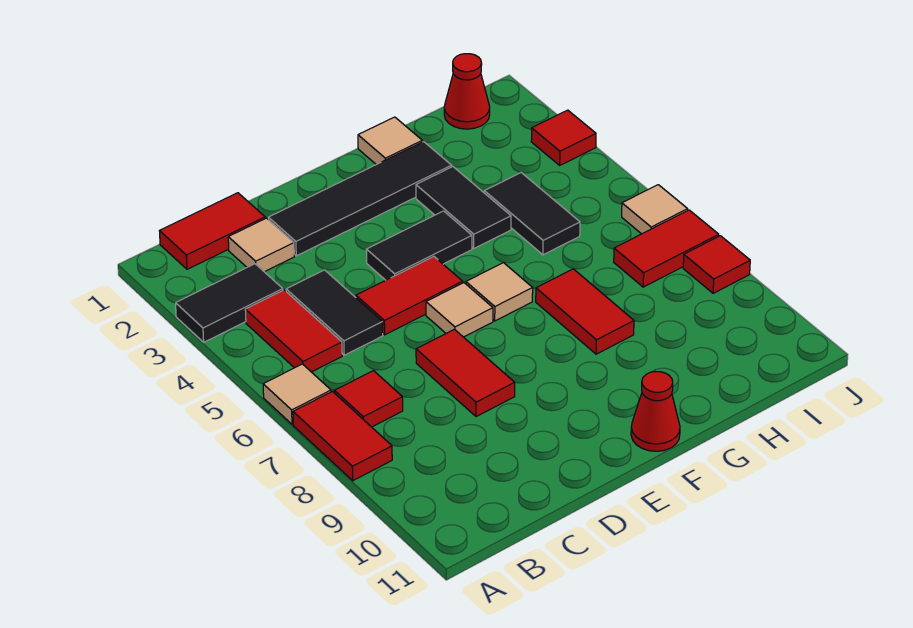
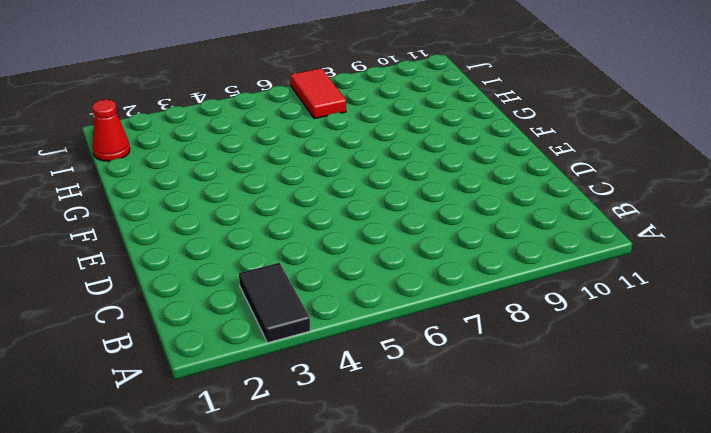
none -> tan 1x1 tile [263,364,331,424]
none -> red 1x2 tile [293,392,392,481]
none -> red 1x2 tile [160,193,265,269]

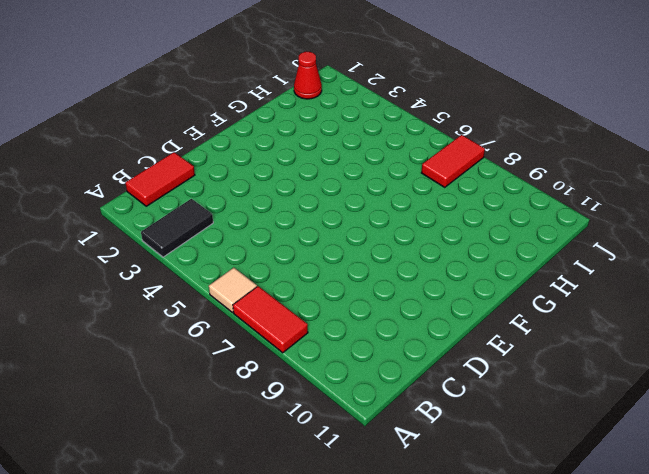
none -> red 1x2 tile [245,290,342,372]
none -> red 1x1 tile [334,371,403,427]
none -> tan 1x1 tile [228,218,294,272]

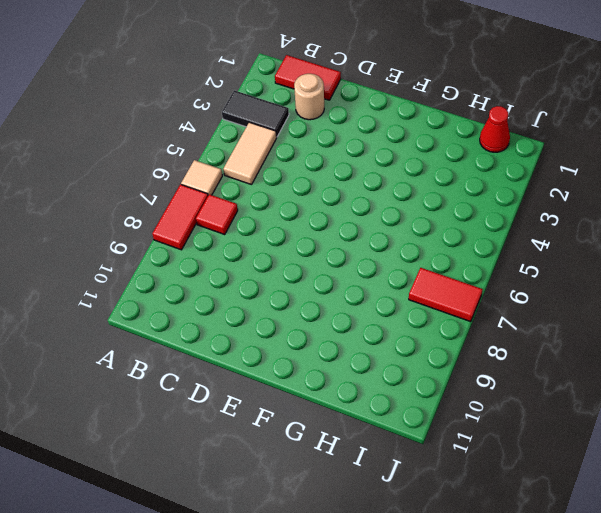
tan 1x2 tile [223,122,277,185] -> red 1x2 tile [245,290,342,372]
tan 1x1 round brick [294,74,324,120] -> tan 1x1 tile [228,218,294,272]
none -> black 1x2 tile [286,270,383,355]
none -> black 1x4 tile [268,142,452,256]
none -> red 1x2 tile [356,257,463,335]

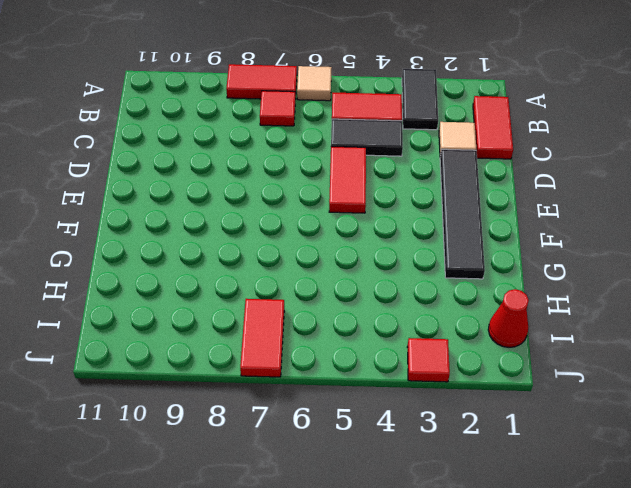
none -> red 1x2 tile [416,329,515,417]
none -> black 1x2 tile [366,211,472,280]
none -> tan 1x1 tile [426,283,493,337]

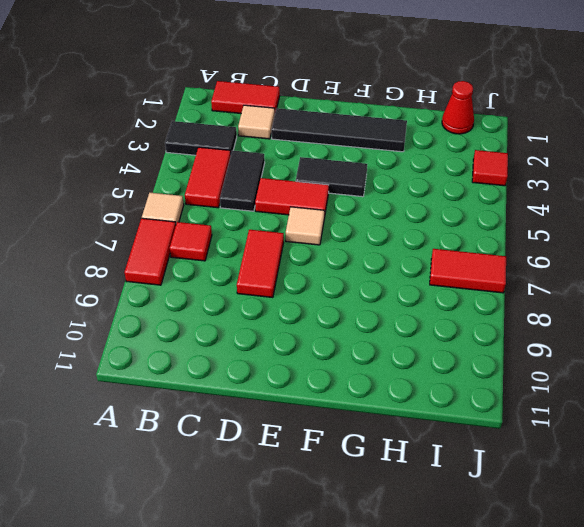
none -> tan 1x1 tile [466,263,533,321]
none -> red 1x1 cone [631,372,680,451]
none -> tan 1x1 tile [358,117,422,165]

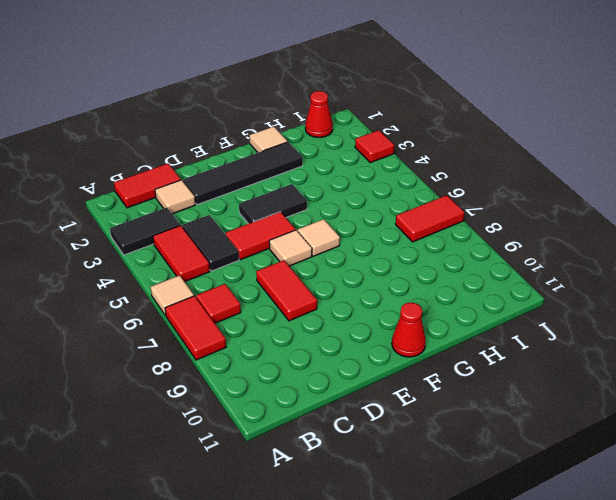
none -> black 1x2 tile [416,166,511,248]
none -> red 1x2 tile [536,269,634,354]
none -> black 1x2 tile [484,173,580,255]

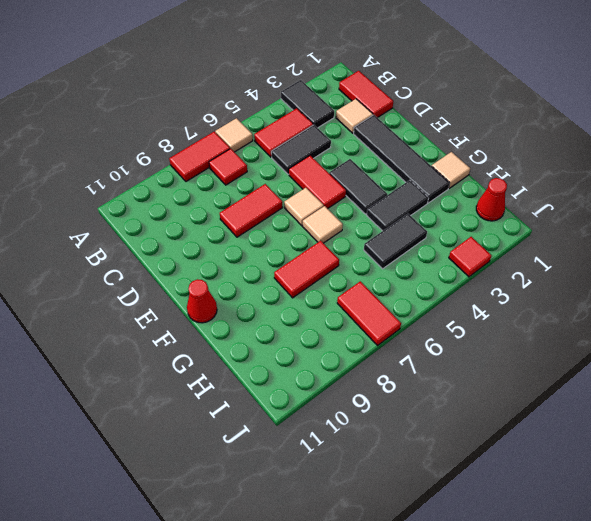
none -> tan 1x1 tile [622,185,688,234]
none -> red 1x1 tile [683,236,750,293]

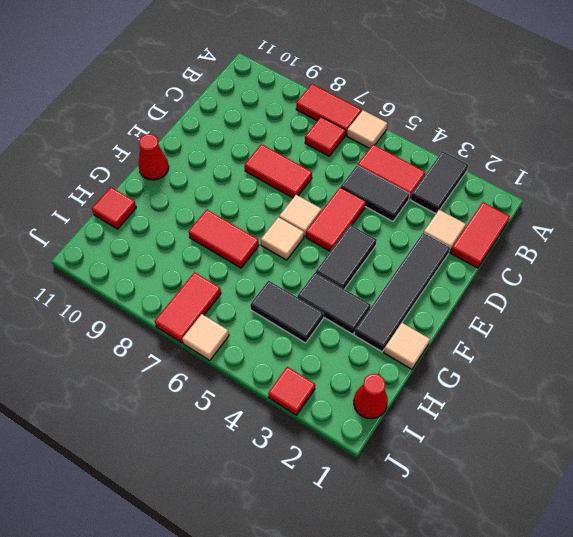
red 1x1 tile [92,187,136,229] -> red 1x1 tile moved to [683,236,750,293]

